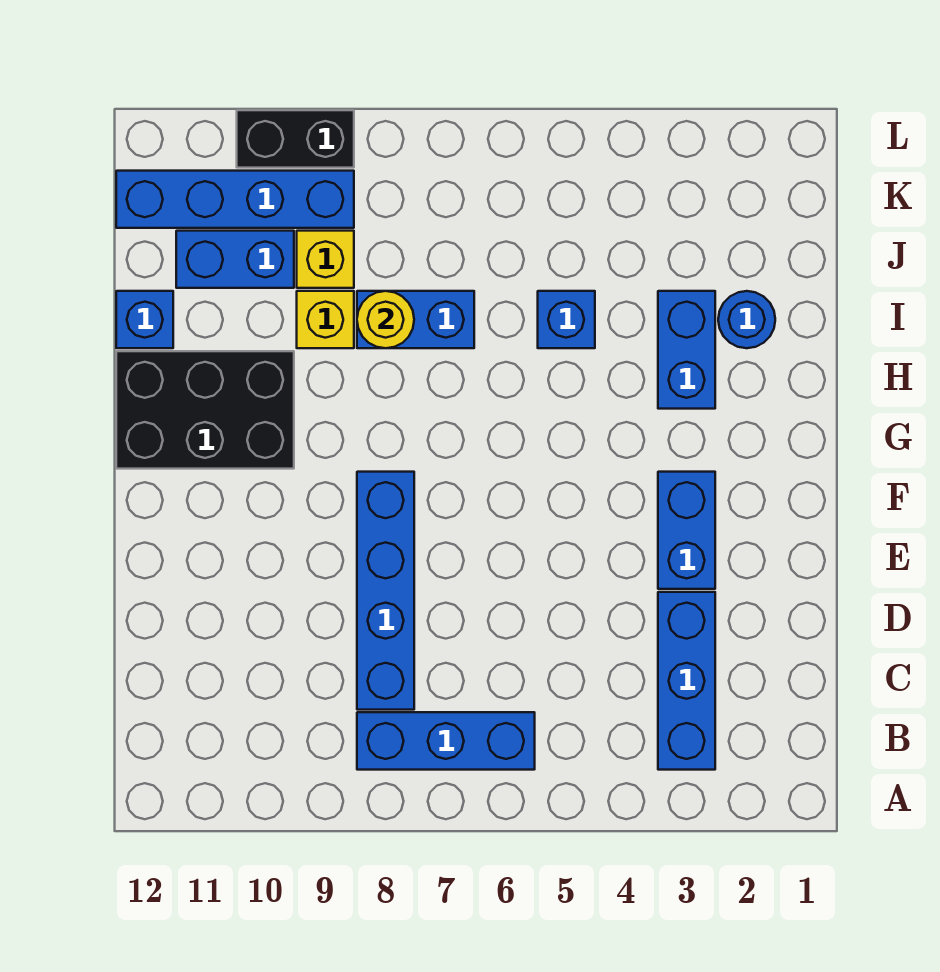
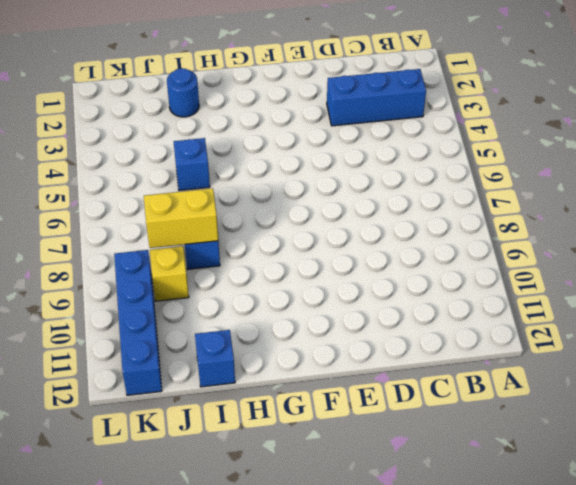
yellow 1x2 brick [144,188,218,248] -> yellow 1x1 round brick [357,291,414,348]
none -> blue 1x3 brick [357,712,535,770]
none -> blue 1x4 brick [357,472,414,710]
none -> blue 1x2 brick [658,472,715,589]

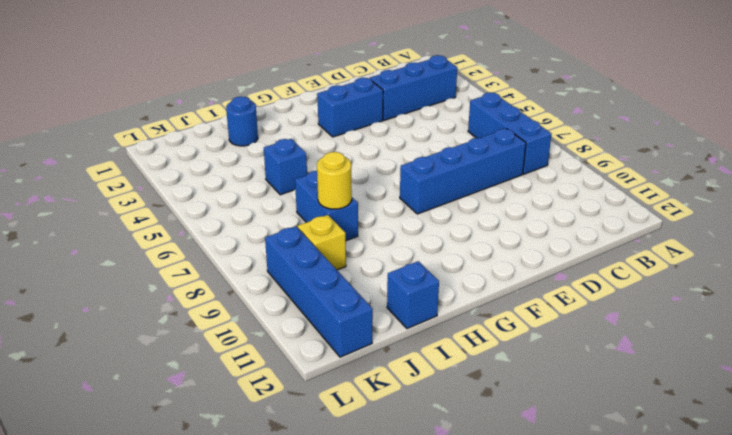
none -> black 2x3 brick [116,351,294,469]
none -> blue 1x2 brick [658,291,715,409]
none -> yellow 1x1 brick [297,291,354,348]

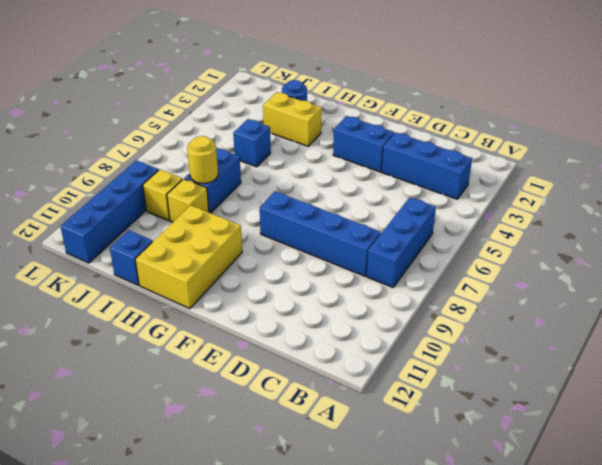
yellow 2x3 brick [135,205,242,309] -> black 2x3 brick [116,351,294,469]
yellow 1x2 brick [263,92,322,146] -> blue 1x2 brick [658,291,715,409]
none -> blue 1x2 brick [176,231,294,288]
none -> black 1x2 brick [237,110,354,168]

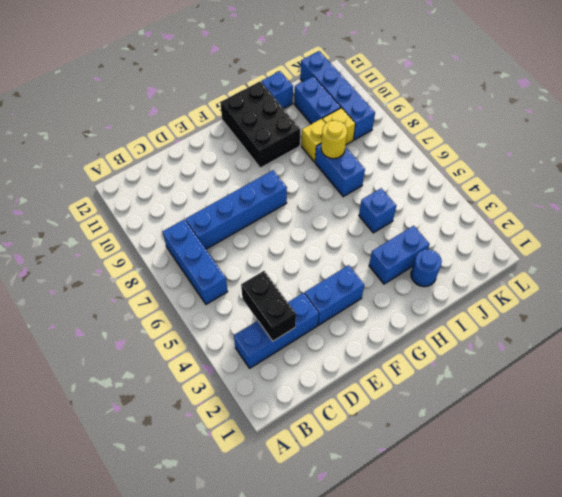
black 1x2 brick [241,271,296,341] -> black 1x2 brick moved to [237,110,354,168]

